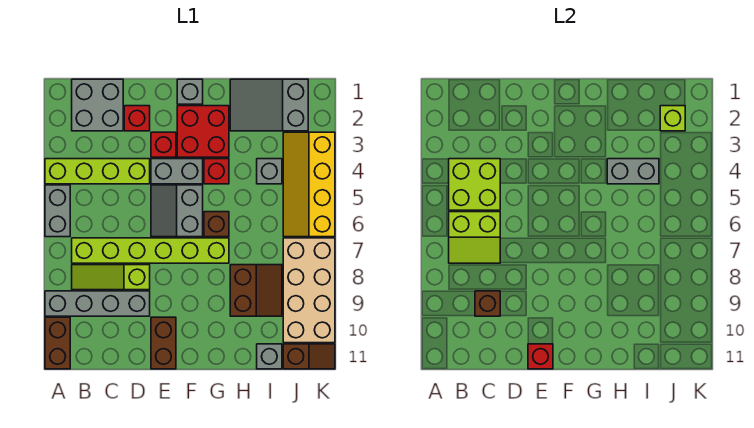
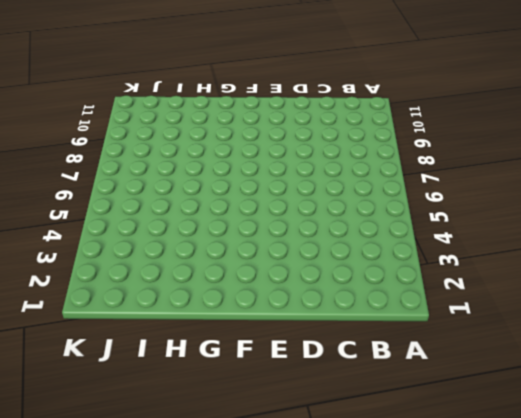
none -> lime 1x4 brick [45,159,150,184]
none -> grey 1x2 brick [45,185,70,237]
none -> grey 1x4 brick [45,291,150,316]

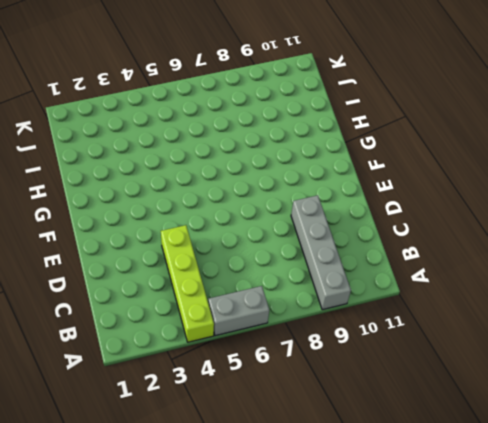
none -> brown 1x2 brick [45,317,70,369]
none -> grey 2x2 brick [72,79,123,131]
none -> lime 1x6 brick [72,238,229,263]

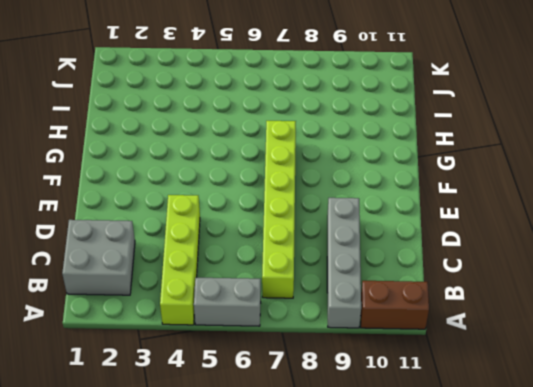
none -> lime 1x3 slope [72,265,150,290]
none -> red 1x1 brick [124,106,150,131]
none -> red 1x1 brick [151,132,176,157]

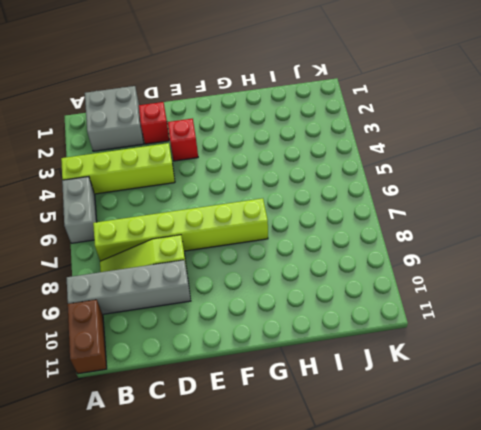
none -> grey 1x2 brick [151,159,203,184]
none -> grey 2x2 slope [151,185,203,237]
none -> brown 1x2 brick [151,317,176,369]

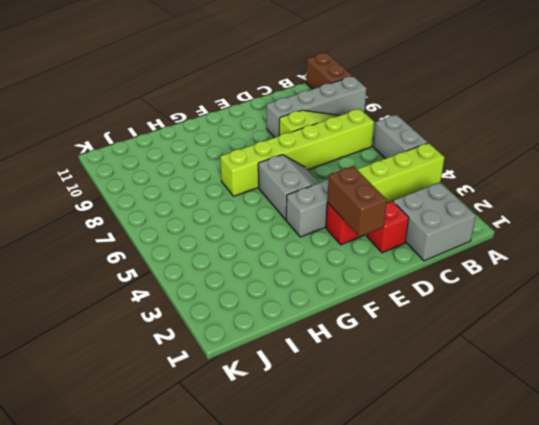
brown 1x2 brick [327,166,387,237] -> brown 1x2 brick moved to [151,317,176,369]
none -> grey 1x1 brick [177,79,203,104]
none -> red 2x2 brick [177,106,229,157]
none -> red 1x1 brick [204,159,229,184]

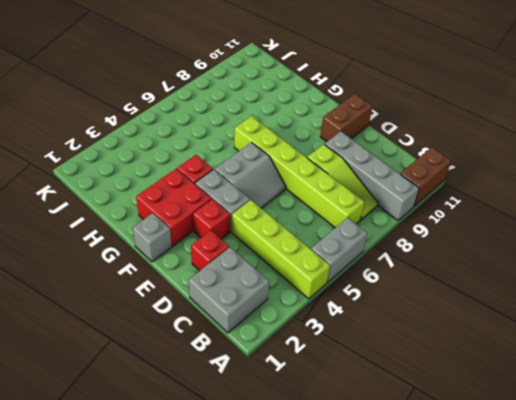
none -> brown 1x1 brick [204,212,229,237]
none -> grey 2x3 slope [230,79,308,131]
none -> brown 2x2 slope [230,265,282,316]

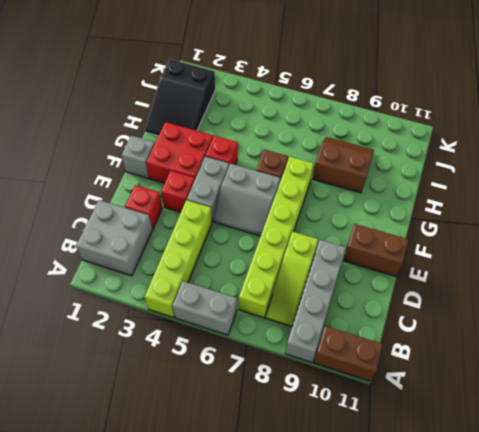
black 2x3 slope [145,59,215,136] -> grey 2x3 slope [230,79,308,131]
none -> grey 1x1 brick [257,159,282,184]
none -> grey 1x1 brick [257,344,282,369]
none -> yellow 2x4 slope [283,132,335,237]

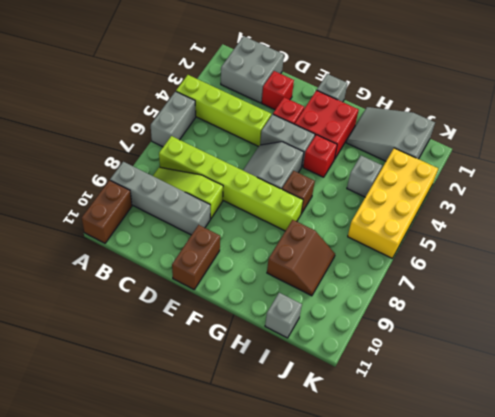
yellow 2x4 brick [348,148,438,258] -> yellow 2x4 slope [283,132,335,237]
none -> tan 2x4 brick [283,238,335,343]
none -> brown 1x2 slope [283,344,335,369]
none -> lime 2x2 brick [449,159,500,210]

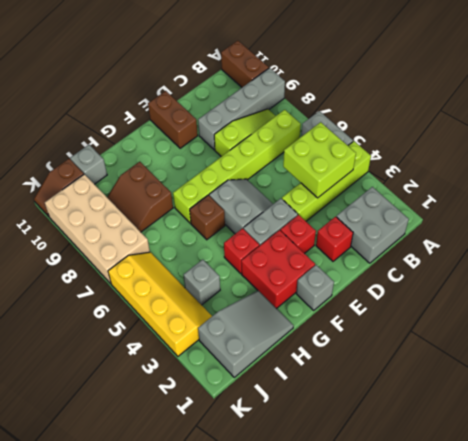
none -> lime 2x2 slope [449,212,500,263]
none -> brown 1x1 brick [475,291,500,316]
none -> red 1x1 brick [528,344,553,369]

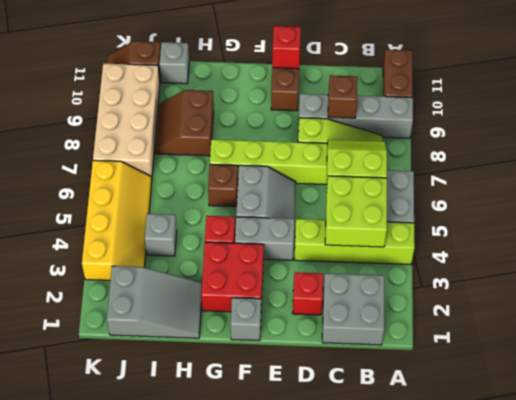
none -> red 1x1 brick [151,132,176,157]
none -> grey 1x2 brick [607,159,659,184]
none -> lime 1x1 brick [660,106,685,131]

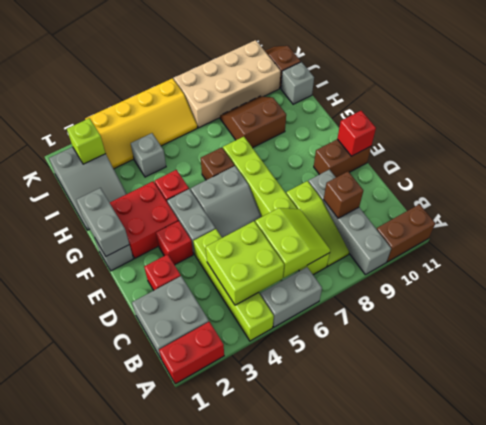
red 1x2 brick [159,322,224,384] -> none
grey 1x2 brick [77,188,129,256] -> grey 1x2 brick moved to [607,159,659,184]

